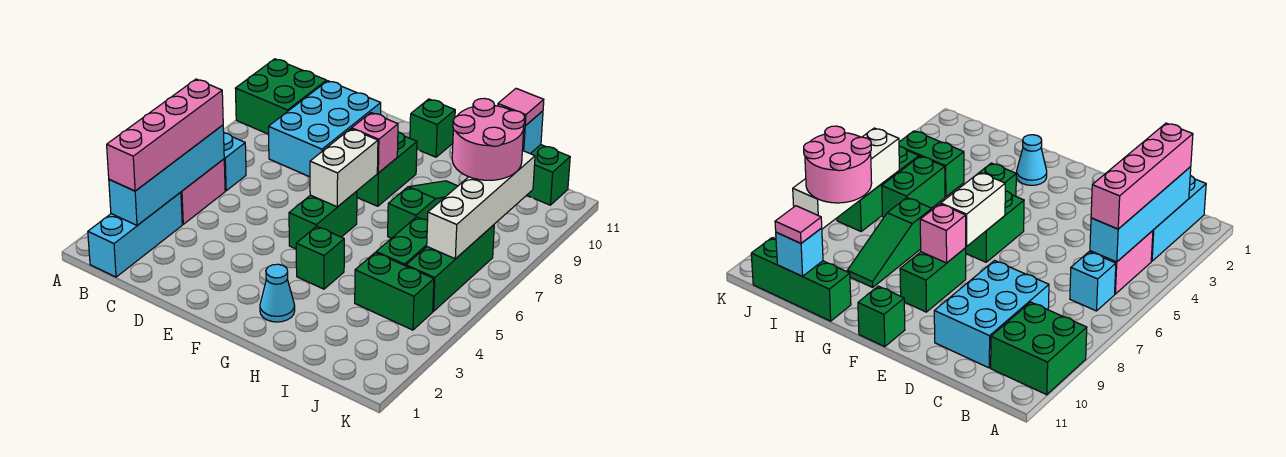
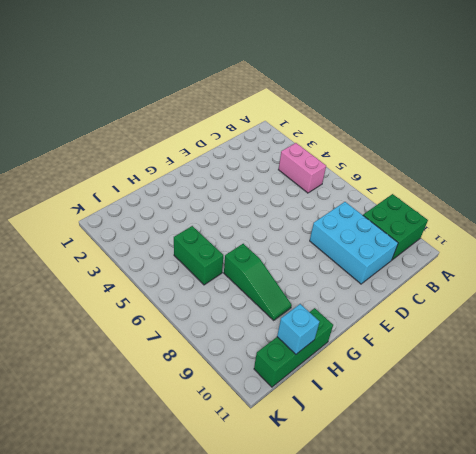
none -> cyan 1x3 brick [88,192,182,277]
none -> cyan 1x1 brick [224,133,246,191]
none -> green 1x2 brick [289,191,357,249]

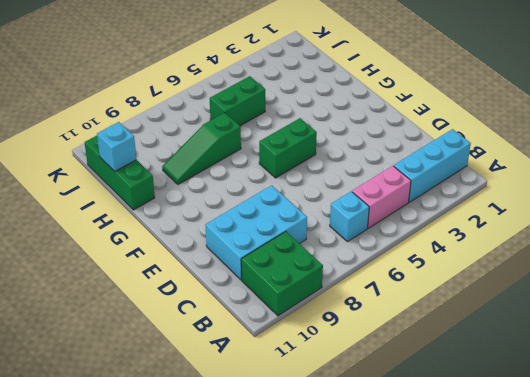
none -> green 1x2 brick [357,132,417,206]
none -> green 1x1 brick [410,99,455,157]
none -> cyan 1x1 cone [260,264,295,322]

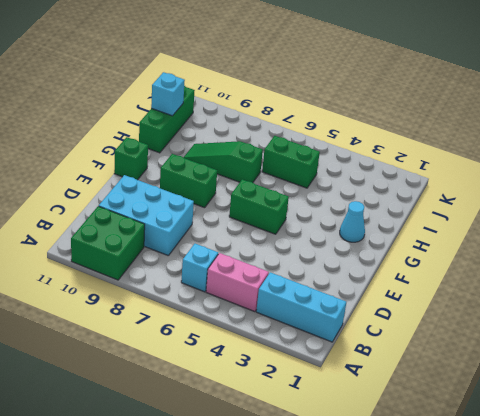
none -> green 1x1 brick [296,226,344,289]
none -> green 1x2 brick [355,253,434,330]
none -> green 1x3 brick [406,225,494,311]

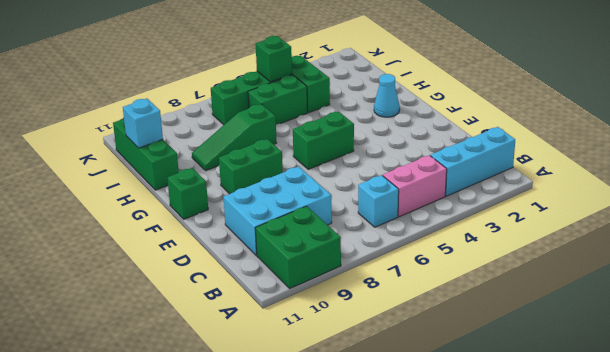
green 1x1 brick [256,36,292,82] -> green 1x1 brick moved to [296,226,344,289]
none -> cyan 1x4 brick [109,125,224,225]
none -> white 1x2 brick [310,129,378,207]
none -> pink 1x1 brick [352,113,398,173]

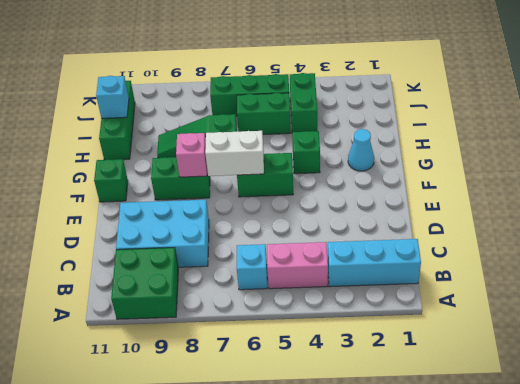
none -> cyan 1x4 brick [109,125,224,225]
none -> white 1x4 brick [427,151,535,259]
none -> pink 1x4 brick [107,79,223,191]

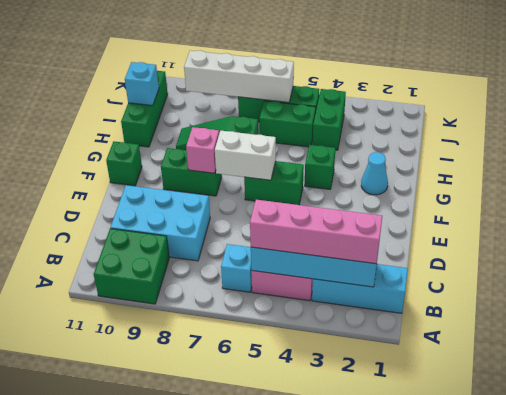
none -> pink 2x2 round brick [452,98,525,180]
none -> pink 1x1 tile [498,88,544,126]

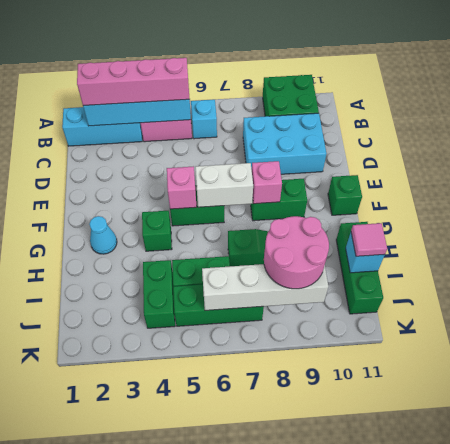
pink 1x1 brick [167,166,197,209] -> none

